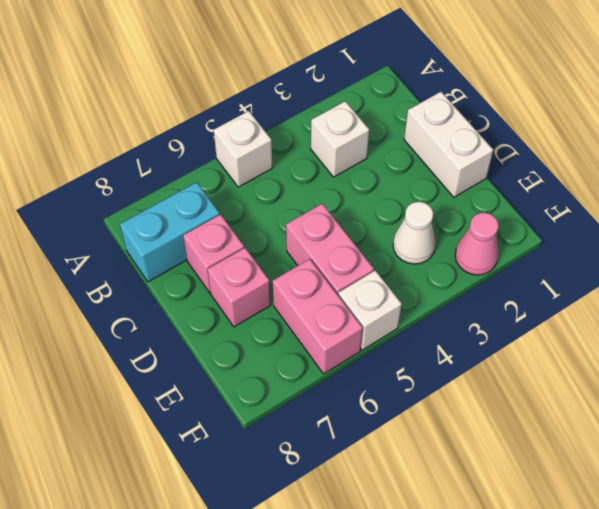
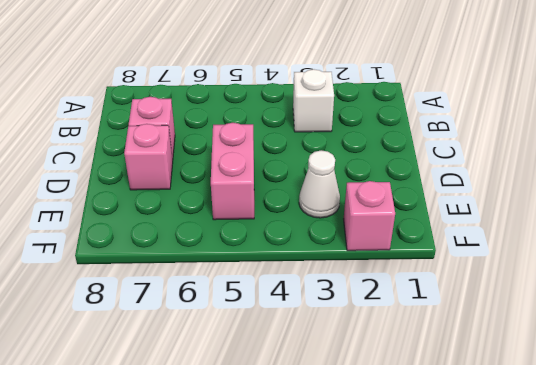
pink 1x1 brick [344,181,395,251] -> pink 1x1 cone [455,213,499,275]
none -> white 1x1 brick [214,111,273,187]
none -> cyan 1x2 brick [120,182,220,282]

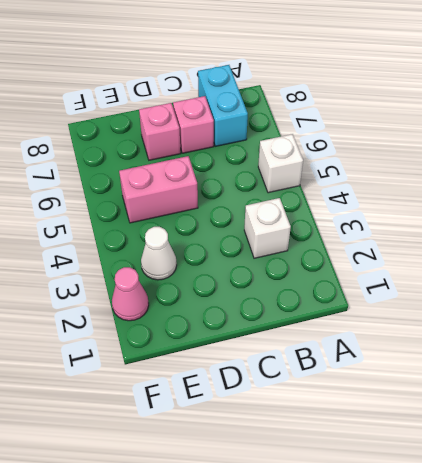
none -> white 1x2 brick [404,92,493,197]
none -> pink 1x2 brick [273,259,363,374]

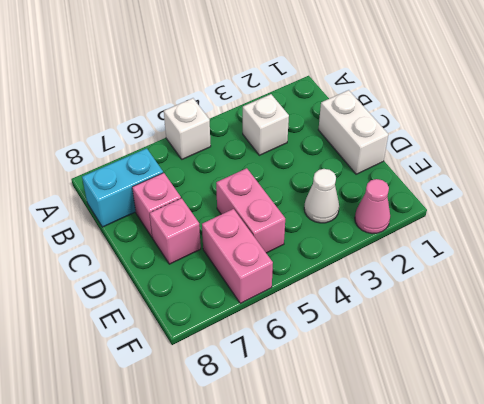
none -> white 1x1 brick [338,270,402,350]

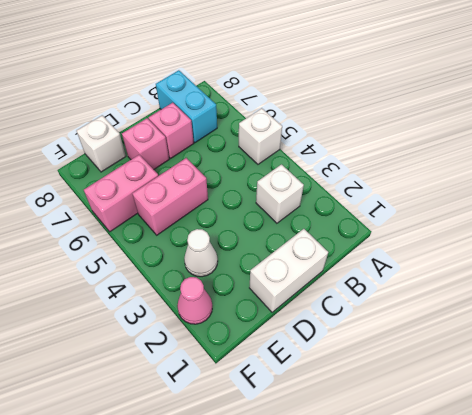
white 1x1 brick [76,115,126,172] -> white 1x1 brick moved to [338,270,402,350]

